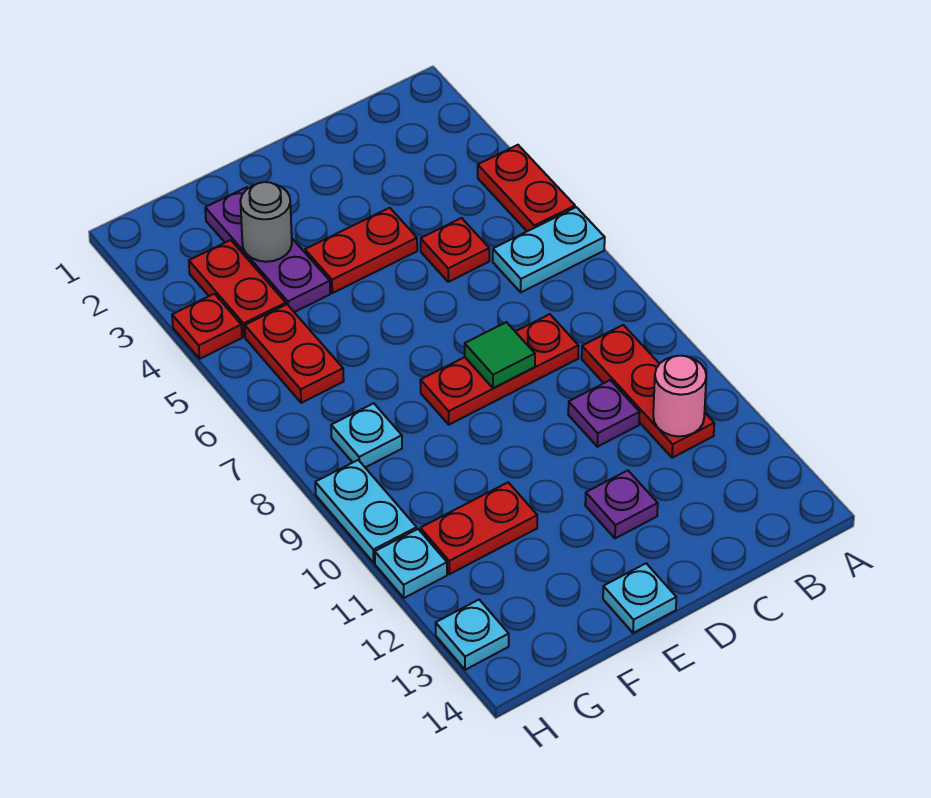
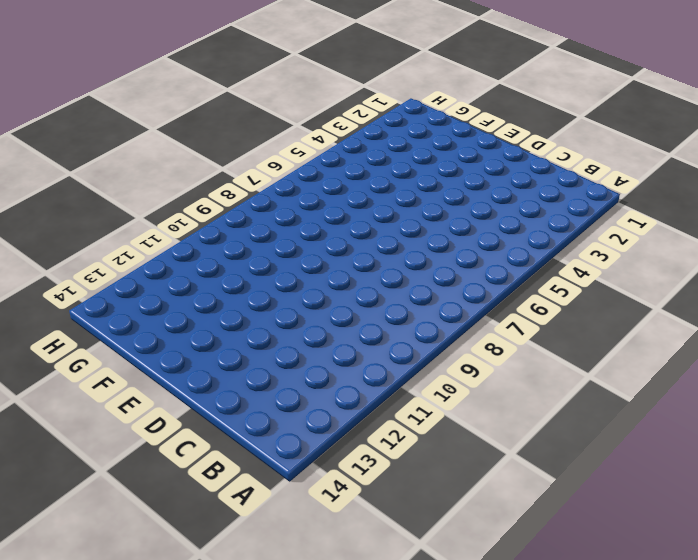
none -> red 1x2 plate [478,145,575,231]
none -> cyan 1x2 plate [493,207,605,292]
none -> red 1x3 plate [582,325,714,458]

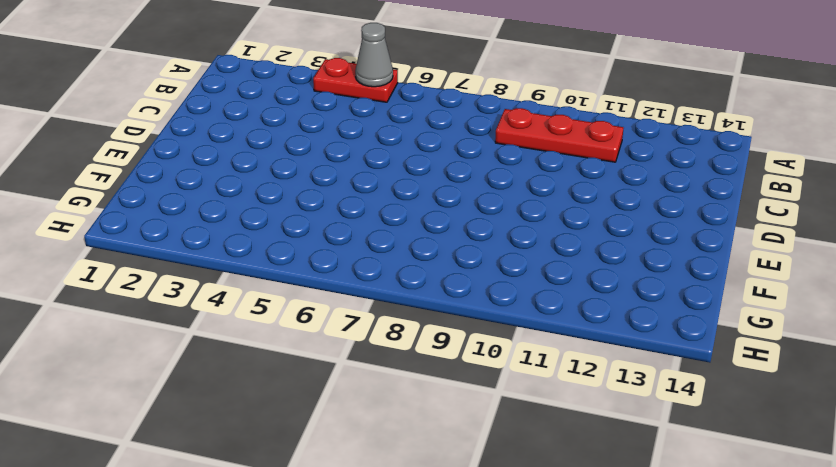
grey 1x1 cone [355,23,393,87] -> none
none -> cyan 1x2 plate [493,207,605,292]
none -> red 1x1 plate [421,218,489,282]
none -> red 1x3 plate [420,314,579,425]

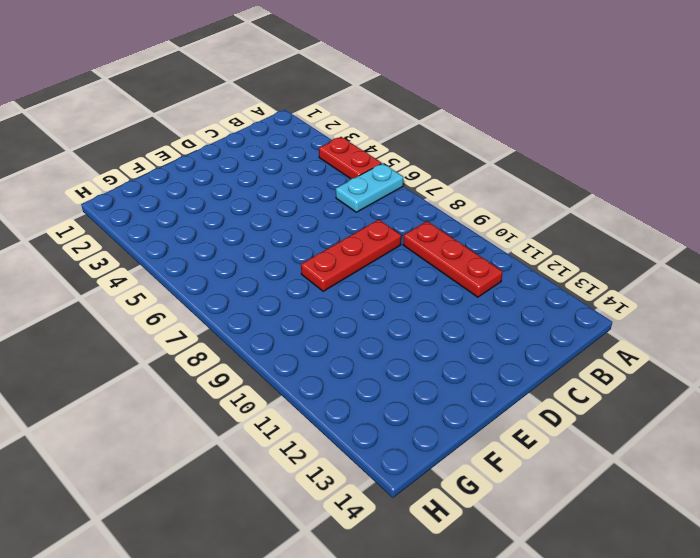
none -> red 1x1 plate [421,218,489,282]
none -> purple 1x1 plate [568,380,640,447]
none -> red 1x2 plate [305,208,417,293]

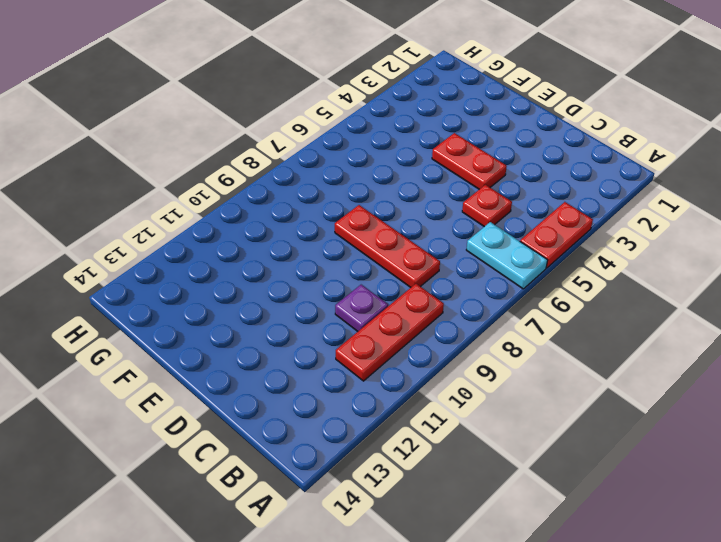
none -> purple 1x1 plate [585,470,658,538]
none -> cyan 1x1 plate [603,564,676,633]
none -> purple 1x3 plate [205,187,330,312]

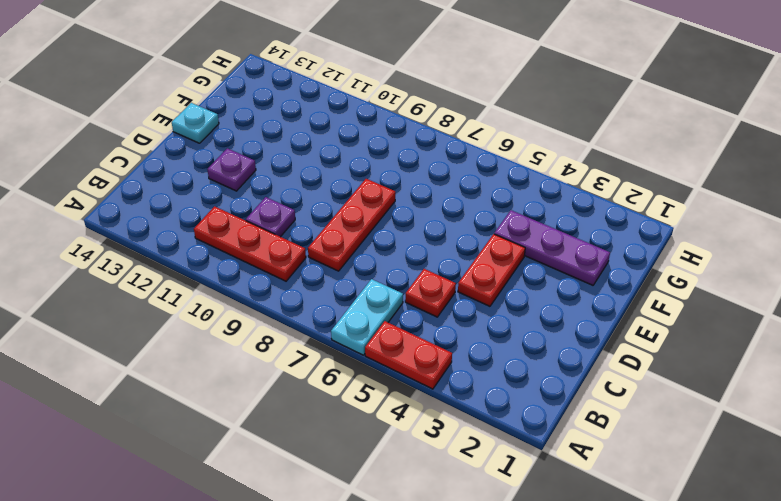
none -> red 1x2 plate [420,482,537,574]
none -> red 1x2 plate [189,240,286,337]
none -> red 1x2 plate [245,304,344,403]

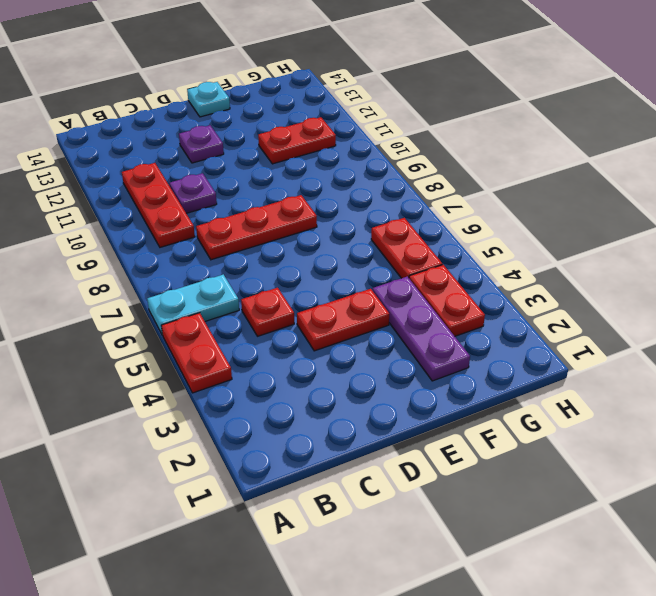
none -> cyan 1x1 plate [331,403,402,467]
none -> red 1x1 plate [172,294,242,359]
none -> cyan 1x2 plate [315,460,417,563]

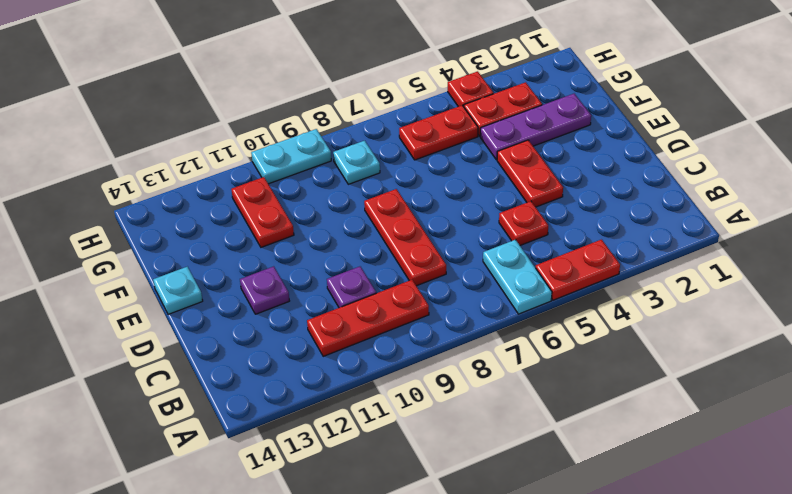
none -> cyan 1x1 plate [375,529,447,598]
none -> cyan 1x1 plate [436,600,509,670]
none -> pink 1x1 round brick [653,356,706,436]

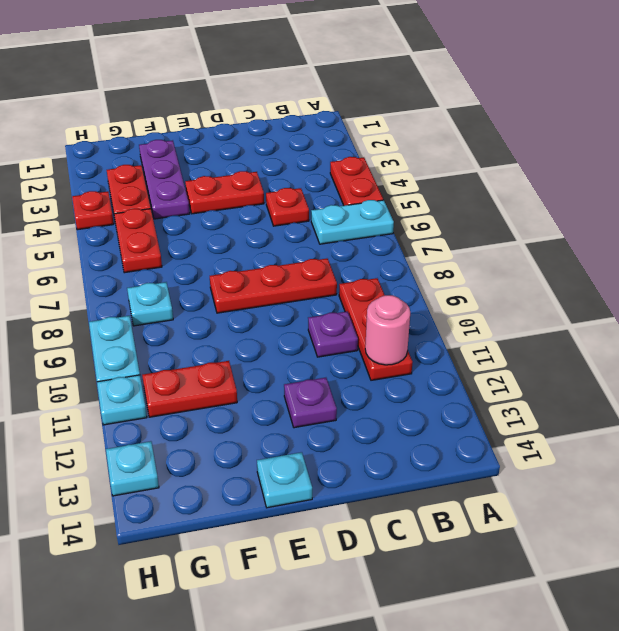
none -> green 1x1 tile [465,322,535,388]
none -> grey 1x1 round brick [240,182,292,262]

